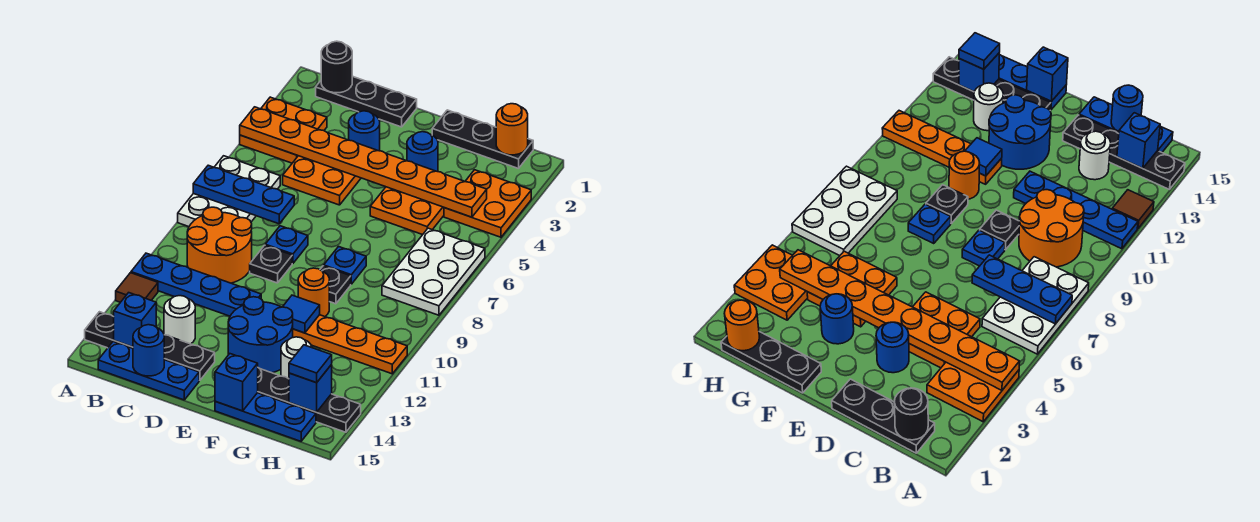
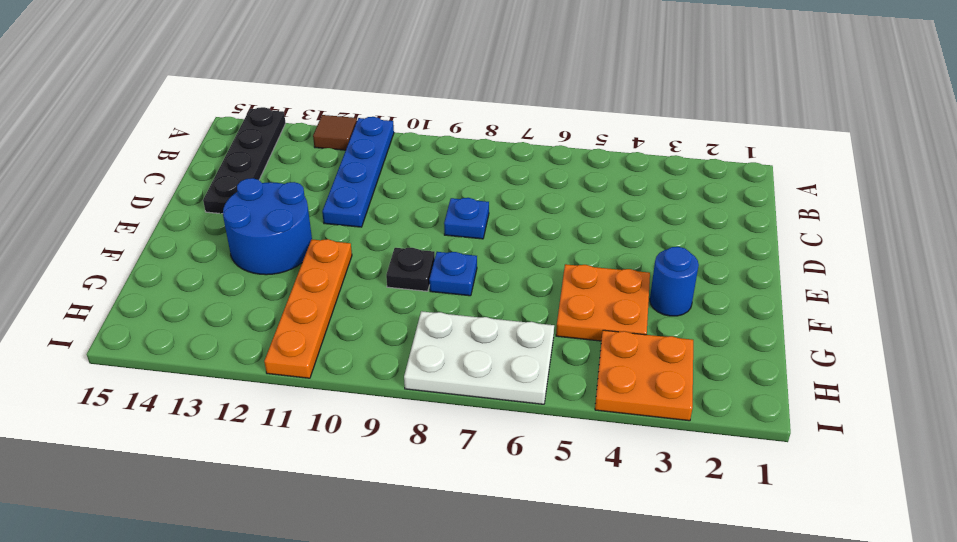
none -> orange 2x2 plate [240,97,327,163]
none -> white 2x3 plate [178,156,280,227]
none -> black 1x3 plate [316,76,417,127]
none -> orange 2x2 round brick [187,207,252,283]

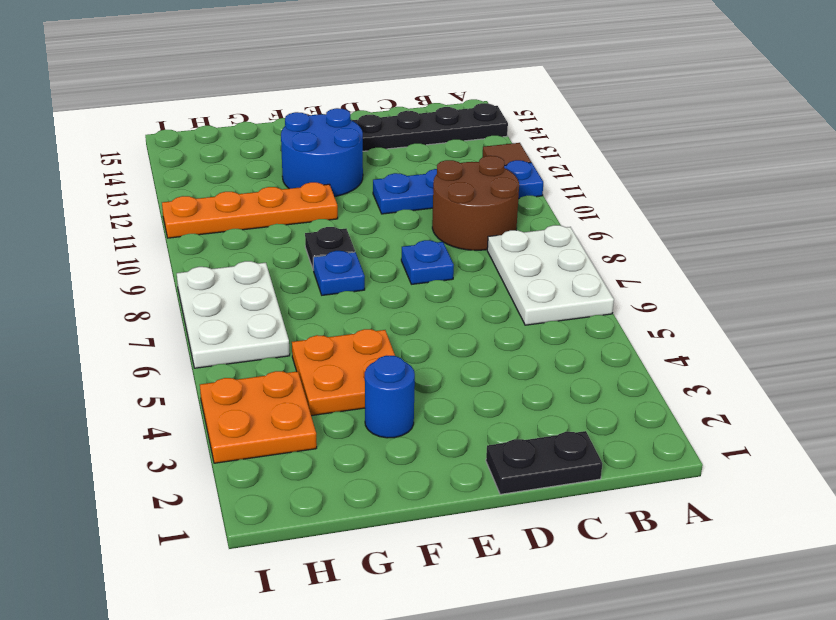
brown 2x2 round brick [432,156,519,250] -> orange 2x2 round brick [187,207,252,283]
black 1x2 plate [486,431,602,494] -> black 1x3 plate [316,76,417,127]
none -> orange 2x2 plate [240,97,327,163]
none -> blue 1x3 plate [98,342,199,400]
none -> orange 2x2 plate [283,156,361,205]
none -> white 1x1 round brick [164,296,195,344]

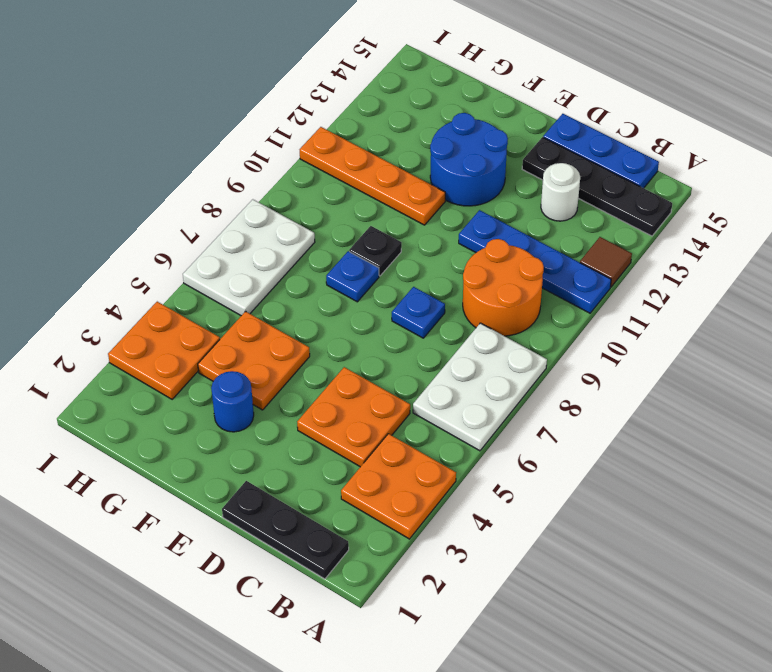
none -> blue 1x1 round brick [349,111,380,151]
none -> black 1x1 plate [250,245,292,283]
none -> black 1x3 plate [432,110,533,169]
none -> orange 1x1 round brick [298,268,329,317]

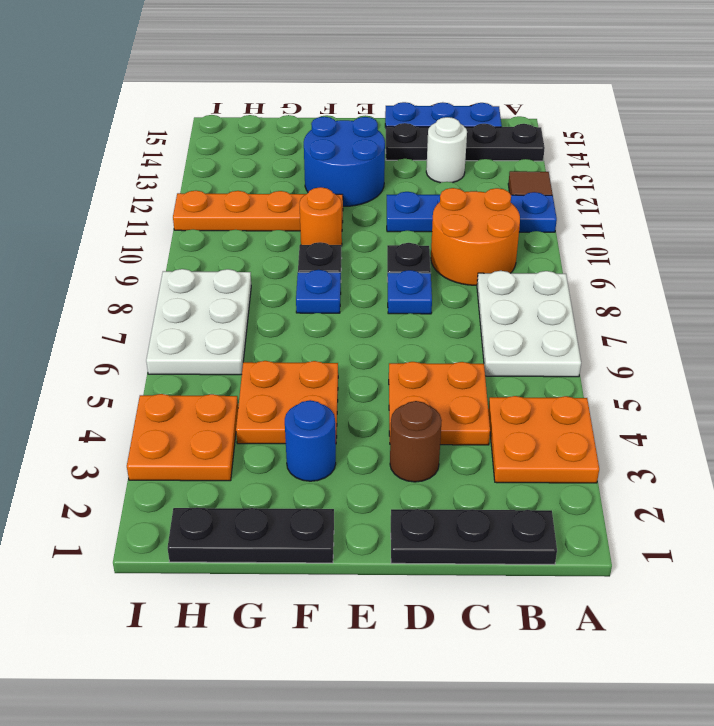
brown 1x1 round brick [390,401,442,482] -> blue 1x1 round brick [349,111,380,151]
none -> black 1x4 plate [258,368,361,432]
none -> blue 1x3 plate [215,393,316,441]
none -> white 1x1 round brick [281,337,312,379]
none -> orange 1x8 plate [240,107,487,217]

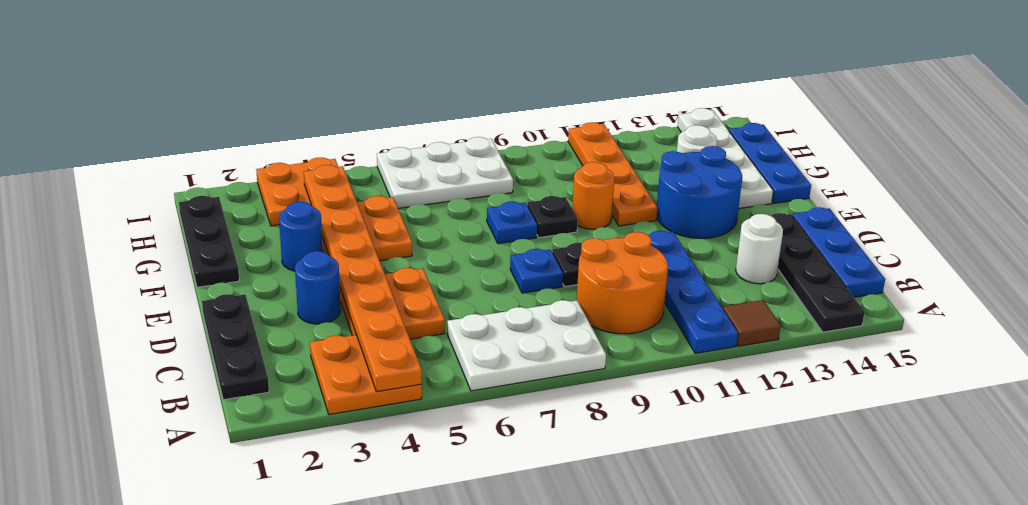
white 1x4 plate [678,108,773,209] -> black 1x4 plate [258,368,361,432]
none -> blue 1x3 plate [193,165,294,224]
none -> black 1x1 round brick [321,41,352,93]
none -> blue 1x1 brick [114,293,156,347]
none -> blue 1x1 round brick [133,325,164,376]

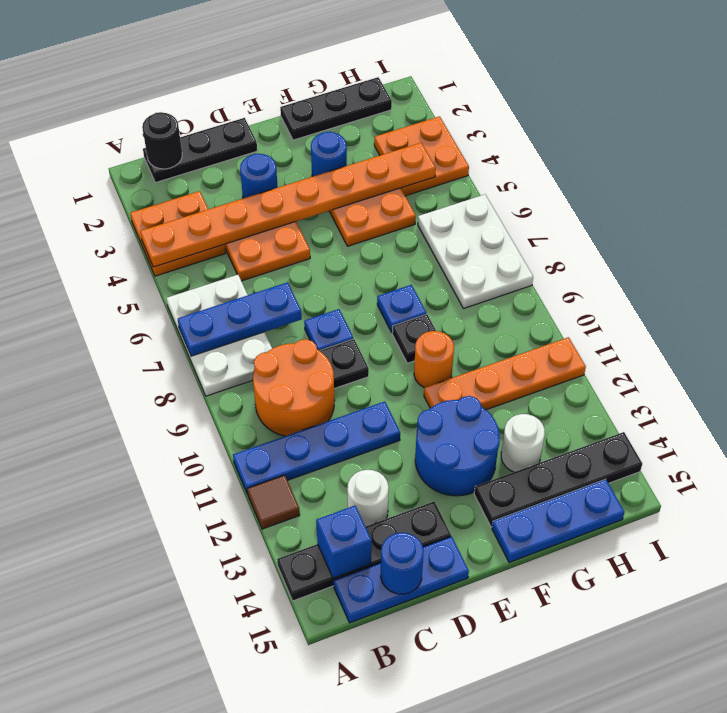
none -> blue 1x1 tile [283,295,320,333]
none -> blue 1x1 brick [215,354,258,411]
none -> orange 1x1 round brick [496,104,528,155]
none -> blue 1x1 brick [289,365,332,412]

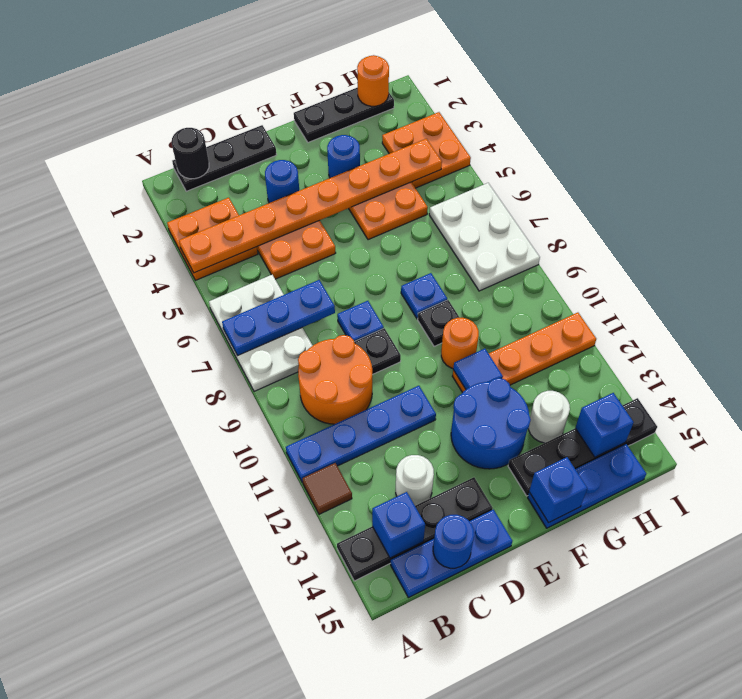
none -> blue 1x1 tile [289,345,332,383]

